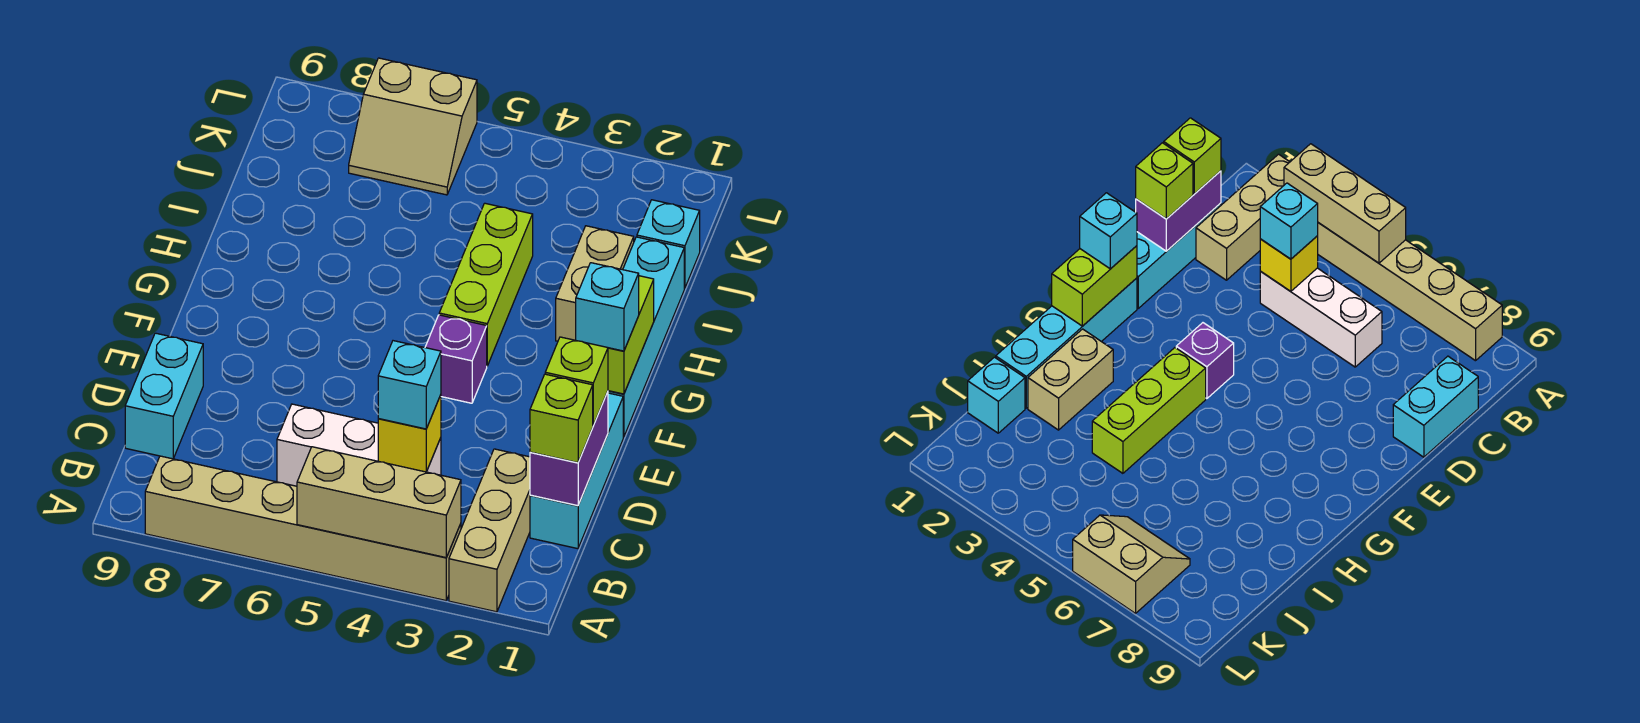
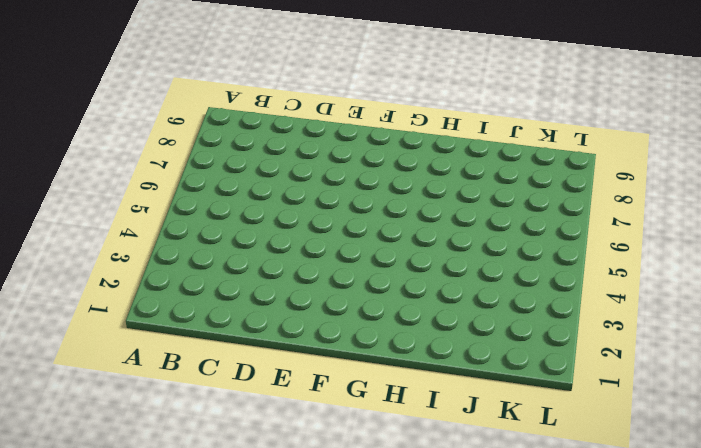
none -> tan 1x3 brick [449,449,530,612]
none -> tan 1x6 brick [145,456,461,600]
none -> cyan 1x3 brick [530,393,623,549]

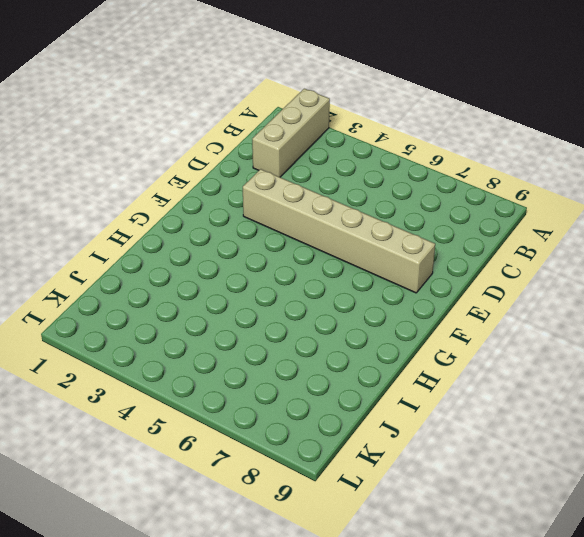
tan 1x6 brick [243,169,435,293] -> tan 1x6 brick moved to [145,456,461,600]
none -> cyan 1x3 brick [530,393,623,549]
none -> white 1x3 brick [277,404,441,486]
none -> cyan 1x2 brick [125,333,203,459]

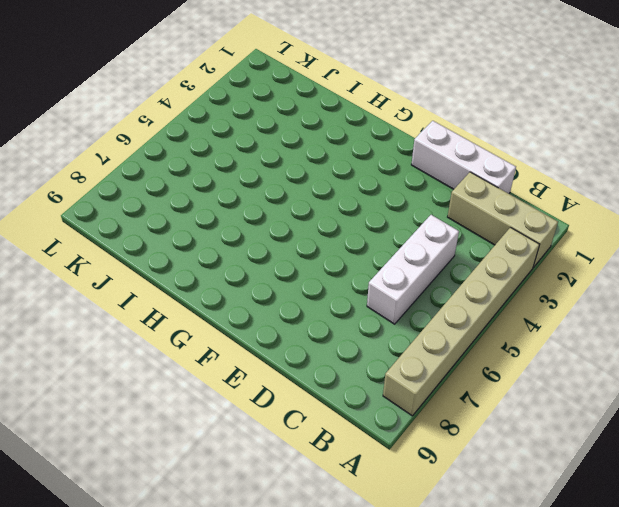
white 1x3 brick [411,121,516,194] -> cyan 1x3 brick [530,393,623,549]
none -> cyan 1x2 brick [125,333,203,459]
none -> cyan 1x4 brick [608,237,684,437]
none -> purple 1x1 brick [425,315,487,403]

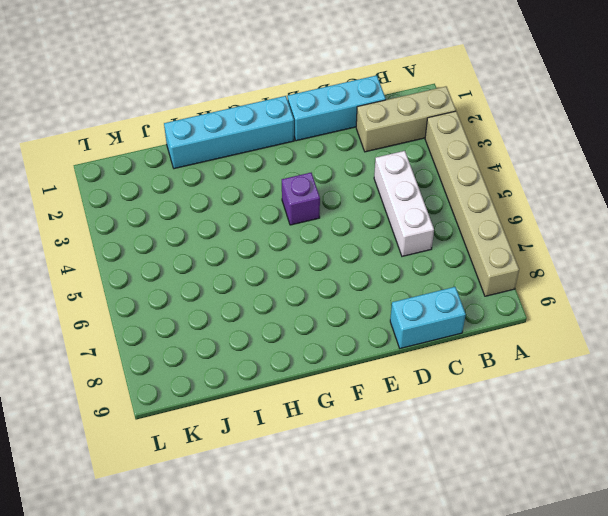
none -> lime 1x3 brick [439,203,533,366]
none -> tan 1x2 brick [556,226,634,341]
none -> cyan 1x1 brick [637,200,700,288]

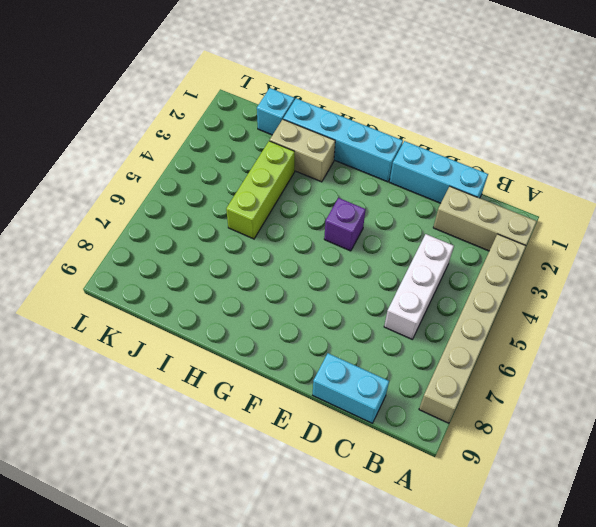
lime 1x3 brick [226,141,295,239] -> lime 1x3 brick turned to [439,203,533,366]
none -> tan 2x2 slope [349,58,477,195]
none -> tan 1x3 brick [297,447,461,558]
none -> purple 1x2 brick [530,391,608,506]

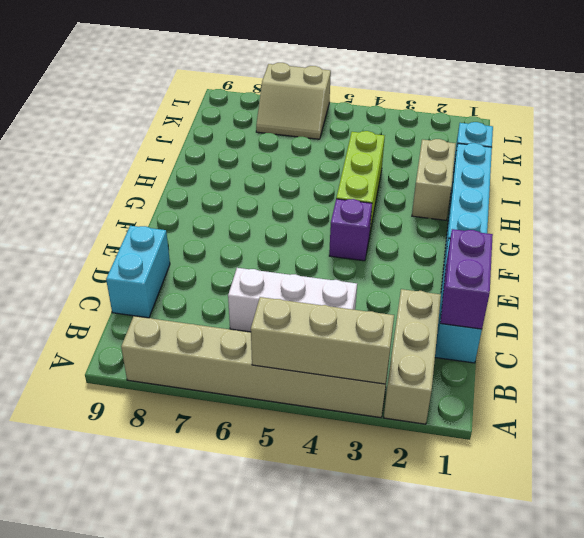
none -> yellow 1x1 brick [378,395,441,472]
none -> lime 1x2 brick [608,276,654,394]
none -> lime 1x1 brick [530,374,593,463]

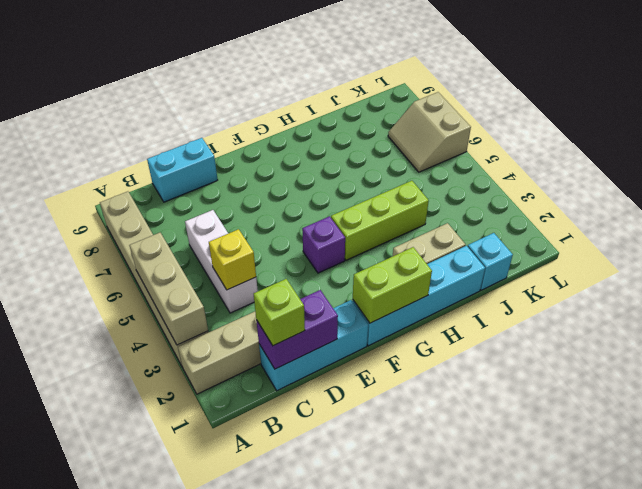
none -> cyan 1x1 brick [378,341,441,429]
none -> lime 1x1 brick [545,337,608,425]
none -> cyan 1x1 brick [576,263,639,351]

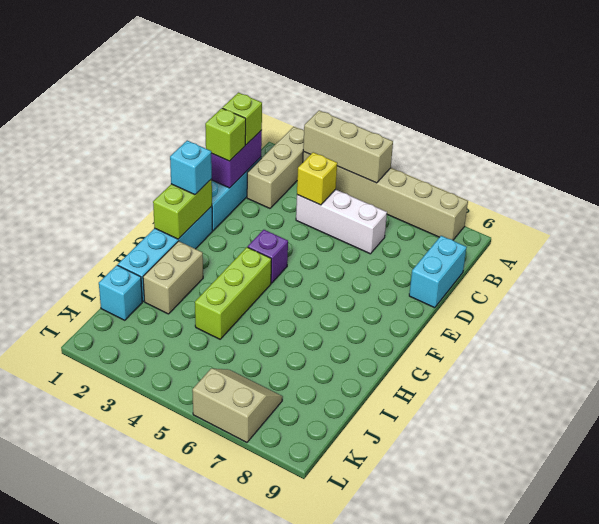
none -> cyan 1x1 brick [378,341,441,429]

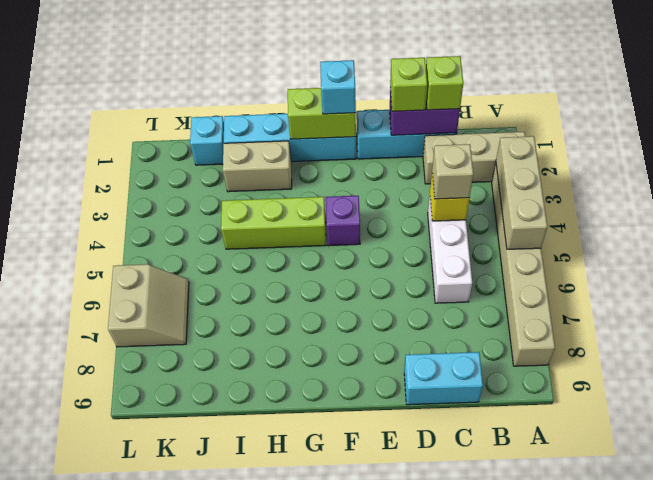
tan 1x1 brick [432,144,473,199] -> cyan 1x1 brick [378,341,441,429]

